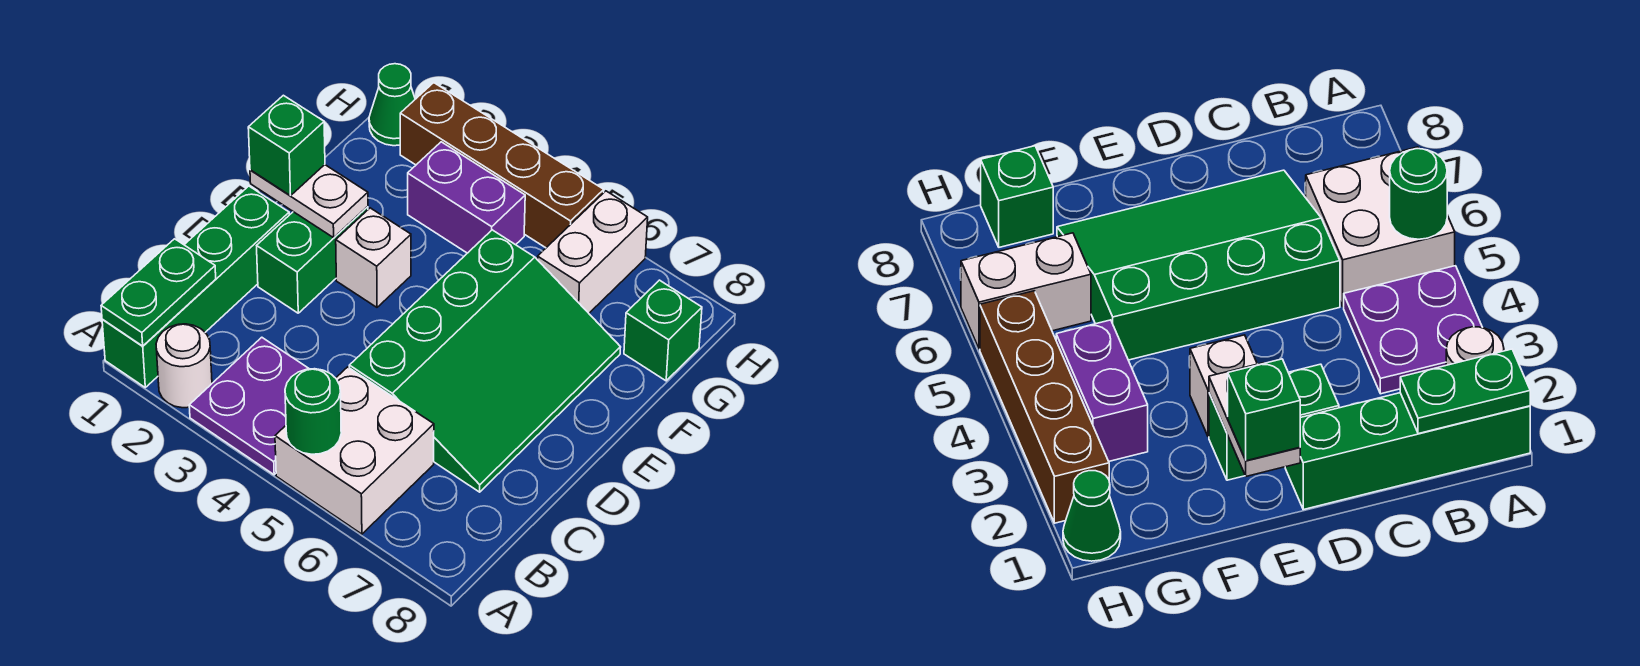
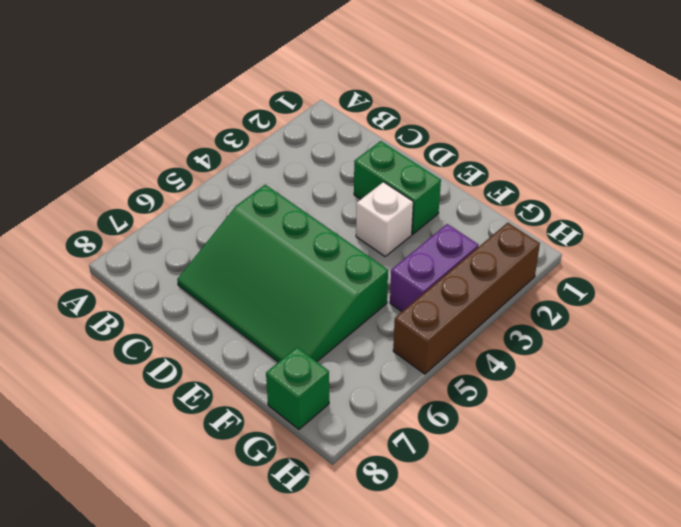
none -> green 1x4 brick [102,186,289,387]
none -> white 1x1 round brick [156,324,212,408]
none -> purple 2x2 plate [189,337,309,475]

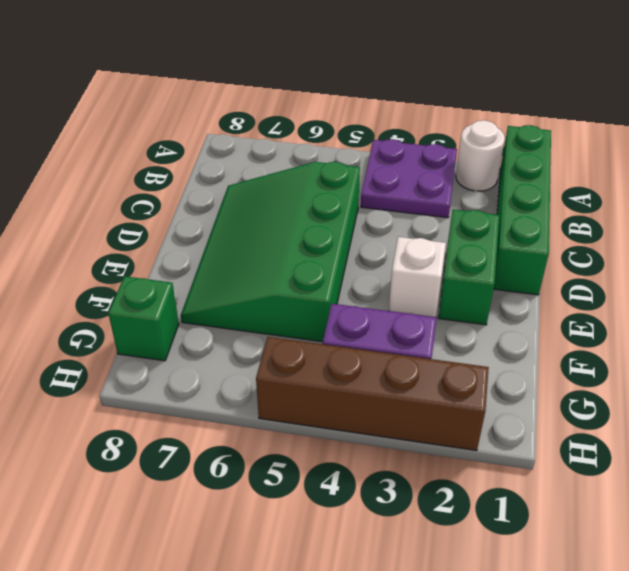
none -> white 2x2 brick [275,367,434,534]
none -> white 1x2 brick [537,191,648,313]
none -> green 1x1 cone [369,64,415,146]

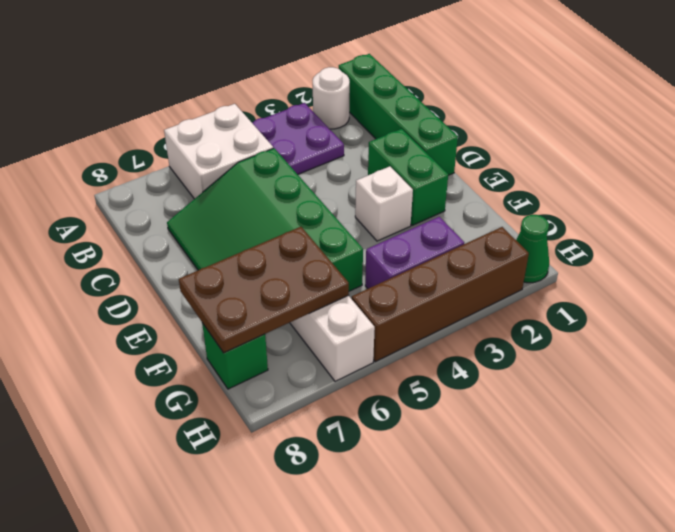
brown 2x3 plate [179,227,349,353] -> none
none -> green 1x2 plate [101,239,216,346]
none -> green 1x1 round brick [285,369,341,454]
none -> white 1x2 plate [250,165,368,238]

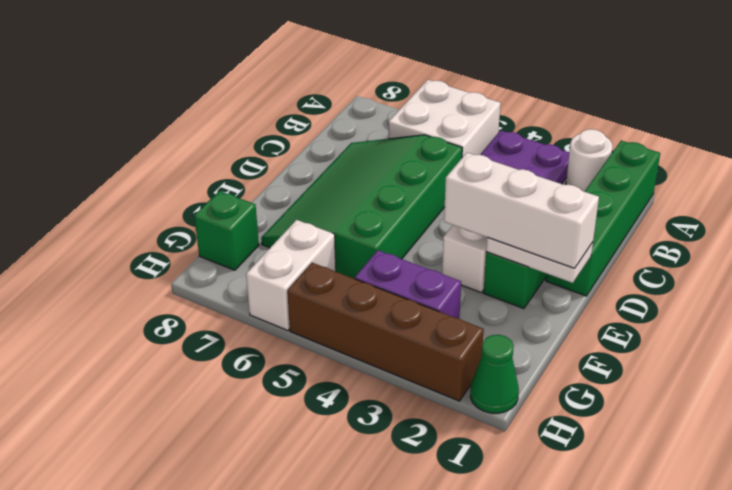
white 1x3 brick [444,153,599,268] -> green 1x1 brick [248,95,325,196]
none -> green 1x2 plate [101,239,216,346]
none -> green 1x1 round brick [285,369,341,454]

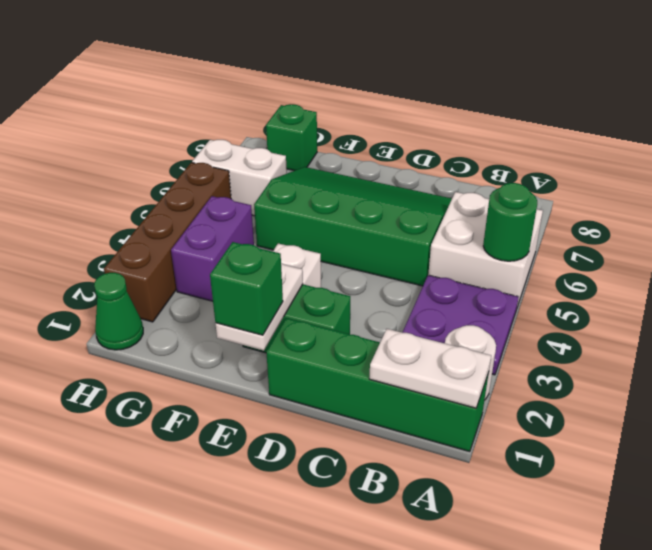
white 1x2 plate [369,329,491,408] -> green 1x2 plate [101,239,216,346]

